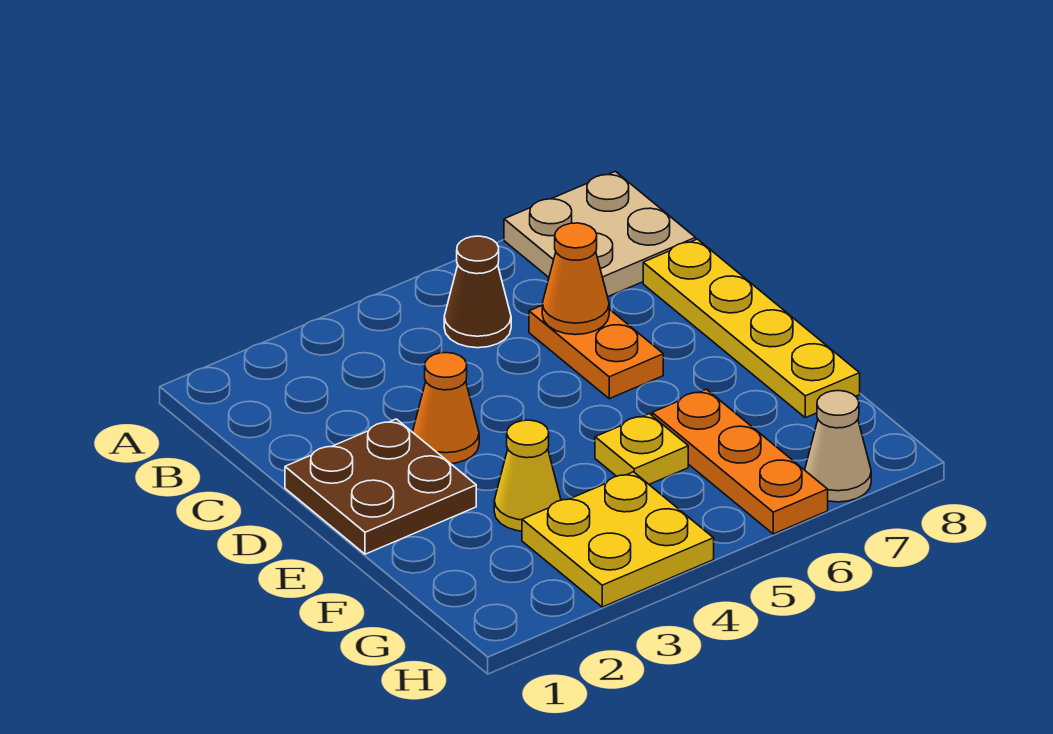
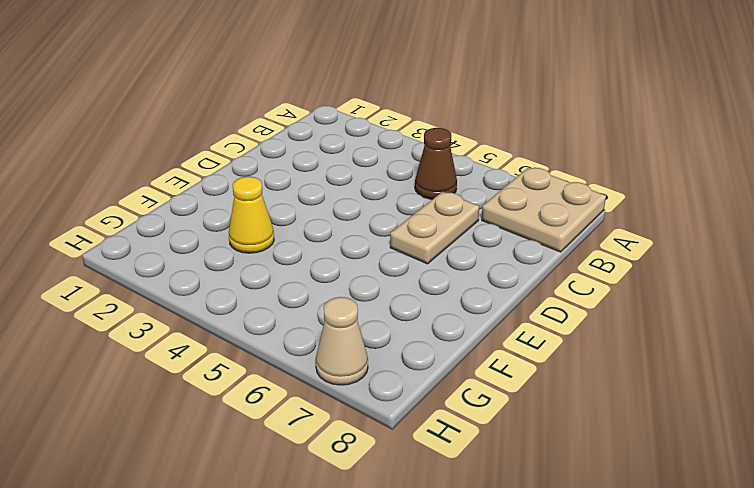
tan 1x2 plate [390,192,479,264] -> orange 1x2 plate [529,306,663,399]
none -> yellow 1x4 plate [643,239,860,418]
none -> brown 2x2 plate [285,419,476,554]
none -> orange 1x1 cone [413,353,479,464]

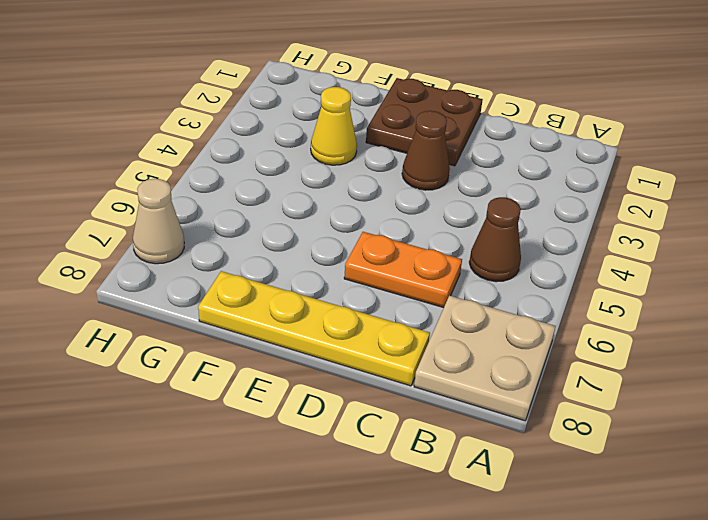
brown 1x1 cone [402,111,450,190] -> orange 1x1 cone [413,353,479,464]
none -> yellow 1x1 plate [595,414,688,484]
none -> orange 1x3 plate [652,389,828,534]
none -> yellow 2x2 plate [522,472,714,607]

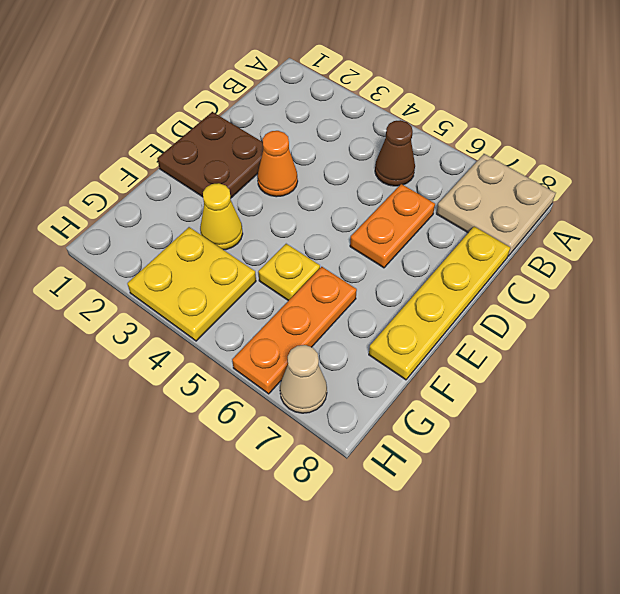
none -> orange 1x1 cone [542,223,609,335]

